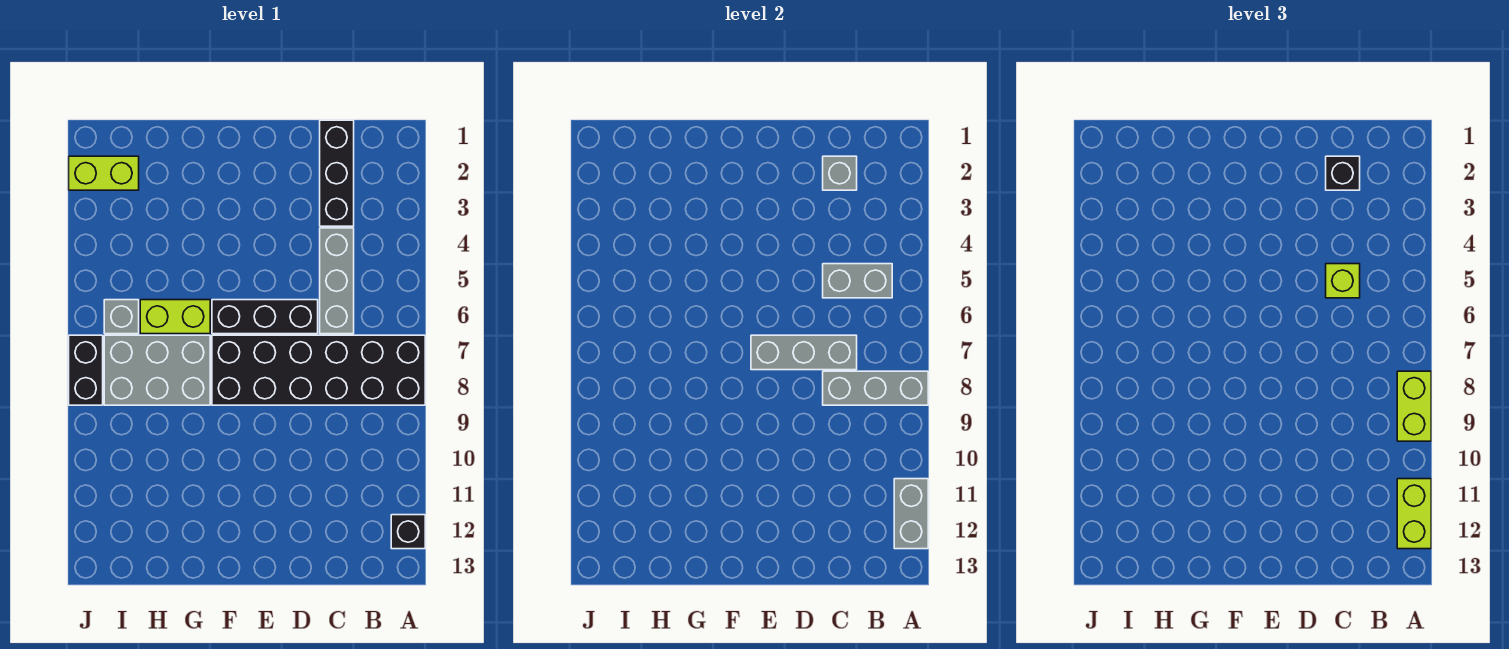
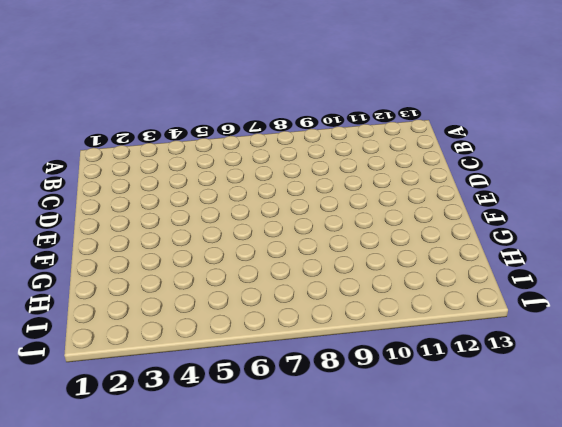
none -> black 2x6 brick [212,335,425,405]
none -> black 1x1 brick [391,515,425,549]
none -> black 1x3 brick [320,120,354,226]

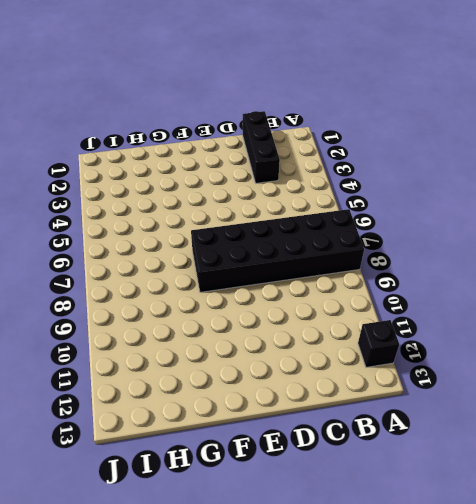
none -> grey 1x3 brick [320,228,354,334]
none -> black 1x3 brick [212,300,318,334]
none -> lime 1x2 brick [140,300,210,334]

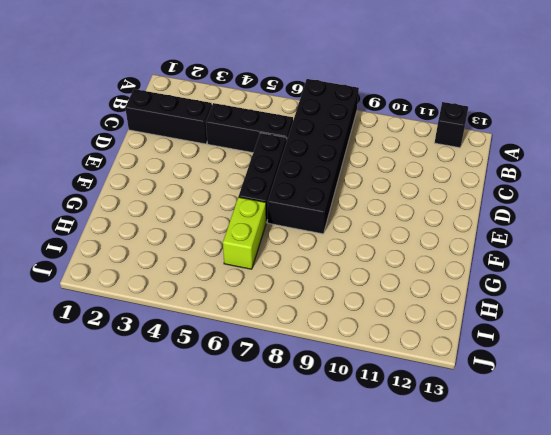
black 1x3 brick [206,103,293,153] -> grey 1x3 brick [320,228,354,334]
none -> grey 2x3 brick [104,335,210,405]
none -> lime 1x2 brick [69,156,139,190]
none -> grey 1x1 brick [104,300,139,334]

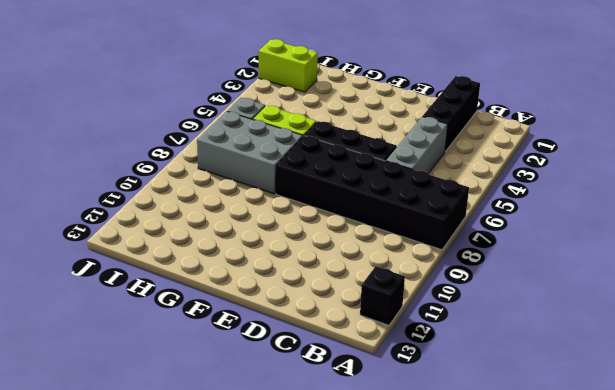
none -> black 1x2 brick [69,335,103,405]
none -> grey 1x3 brick [823,371,928,405]
none -> grey 1x2 brick [894,479,928,549]

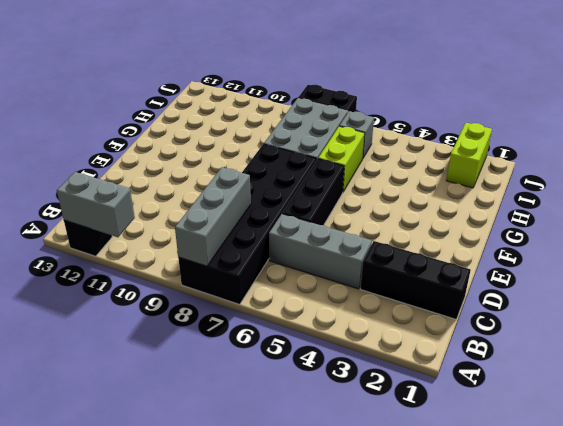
none -> grey 1x2 brick [823,264,892,298]
none -> grey 1x1 brick [823,156,857,190]
none -> grey 1x3 brick [751,335,857,370]

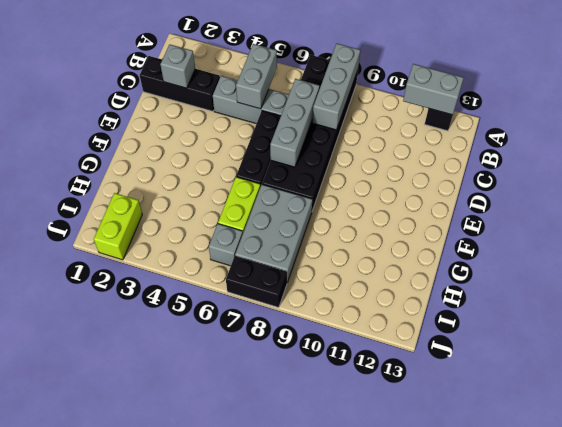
none -> lime 1x2 brick [1397,371,1431,441]
none -> lime 1x2 brick [1397,479,1431,549]
none -> black 1x1 brick [1326,156,1360,190]

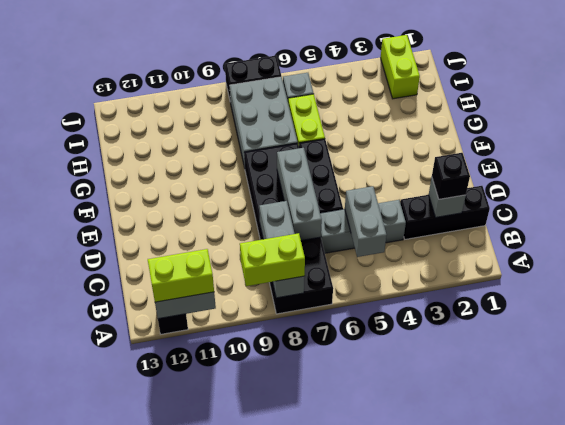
none -> lime 1x1 brick [1326,264,1360,298]

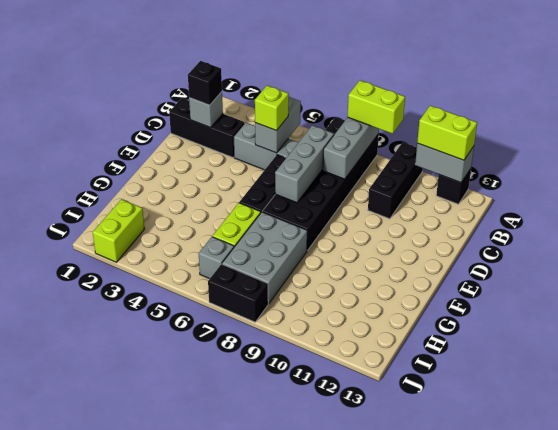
black 1x3 brick [368,142,423,219] -> none

